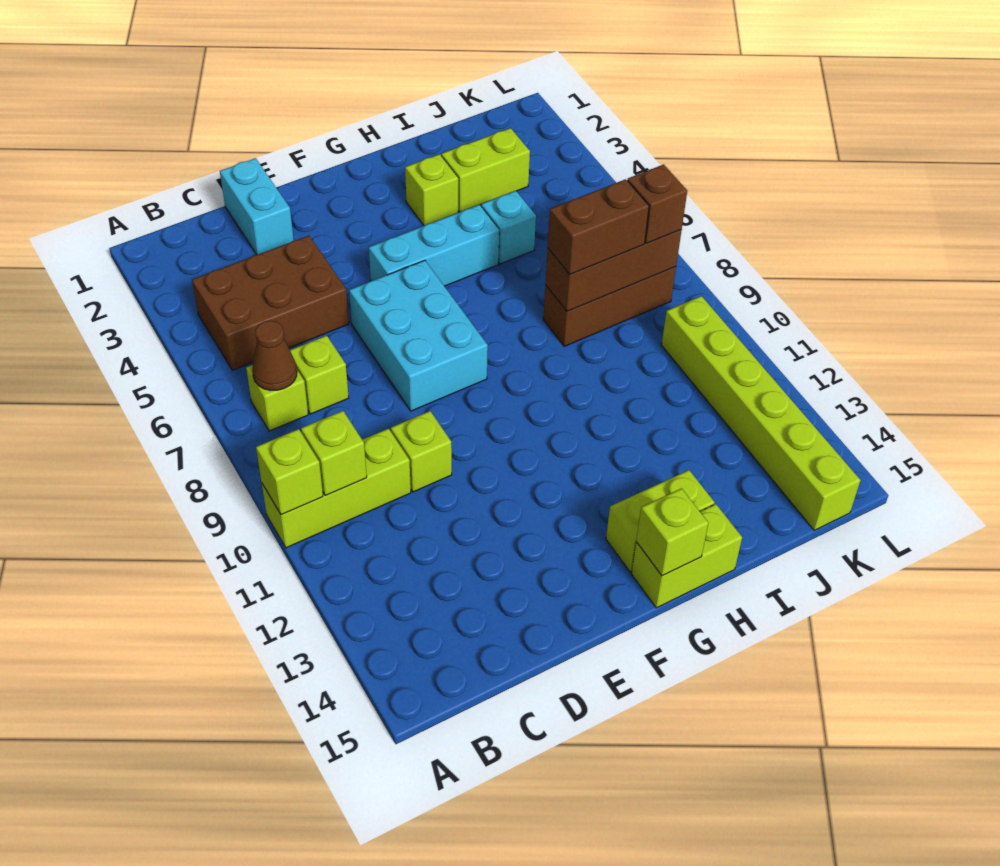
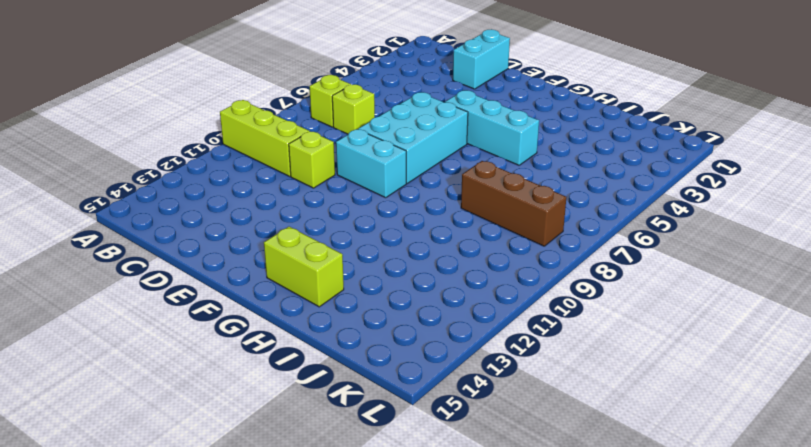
cyan 1x2 brick [336,129,406,198] -> none
none -> brown 2x3 brick [192,236,349,370]
none -> lime 1x2 brick [631,504,742,608]
none -> lime 1x1 brick [405,154,458,226]

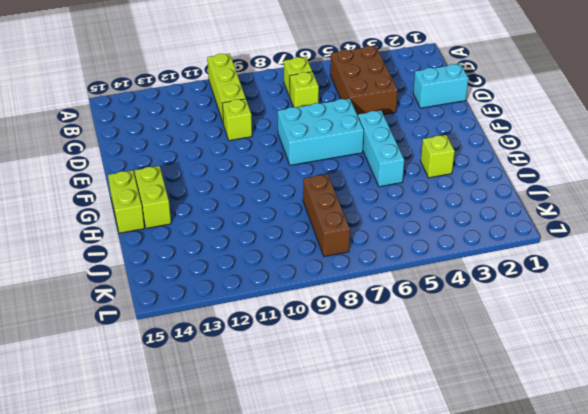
none -> lime 1x2 brick [441,128,530,212]
none -> cyan 1x1 brick [481,191,536,264]
none -> lime 1x6 brick [662,296,861,530]

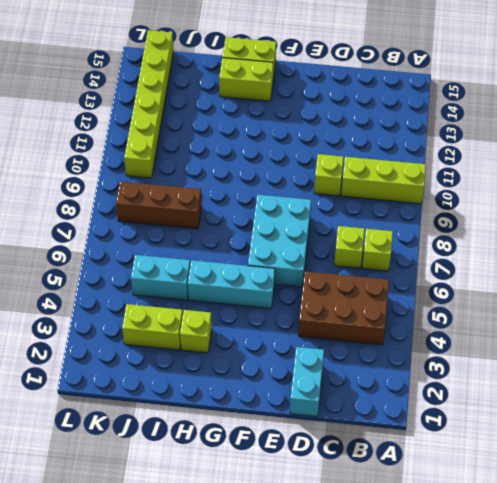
cyan 1x2 brick [131,255,190,300] -> cyan 1x1 brick [481,191,536,264]
none -> lime 1x1 brick [256,429,323,515]
none -> brown 1x1 cone [252,320,297,390]
none -> lime 1x1 brick [301,411,367,496]

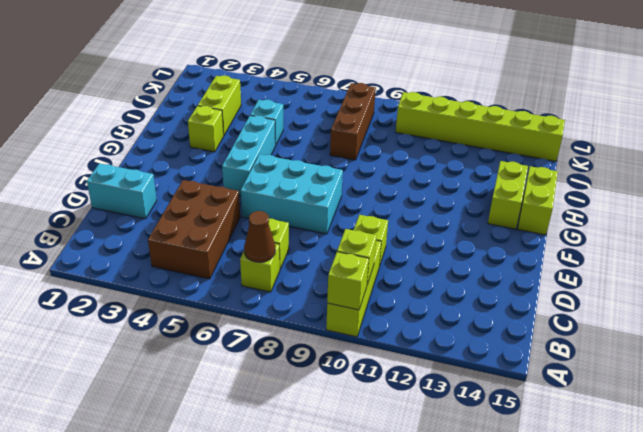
none -> lime 1x1 brick [636,488,708,576]
none -> brown 1x3 brick [545,230,682,311]
none -> brown 1x2 brick [548,179,649,274]

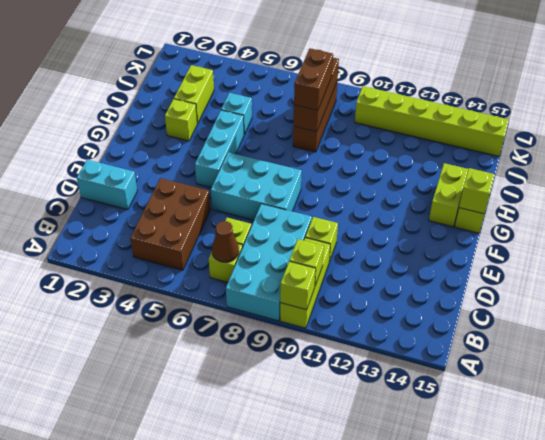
cyan 2x4 brick [225,204,312,321] -> none
none -> brown 1x1 brick [627,164,687,243]

